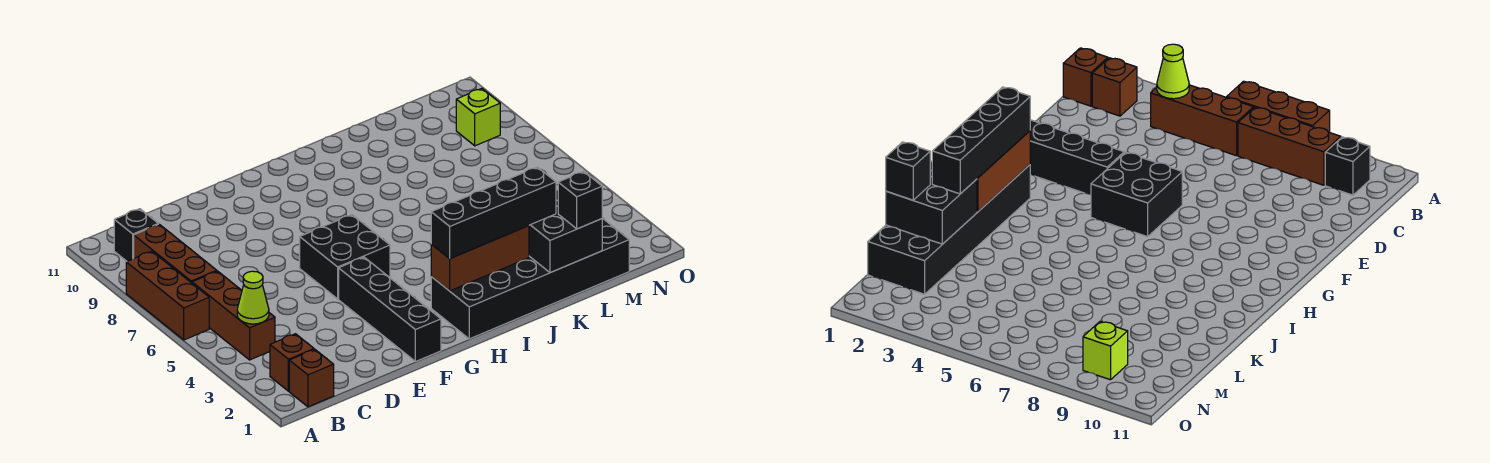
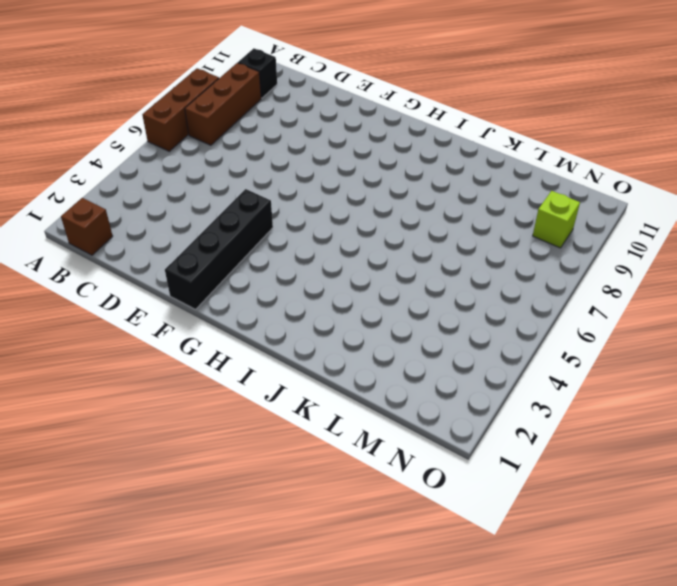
none -> brown 1x1 brick [270,334,314,391]
none -> brown 1x3 brick [192,271,275,360]
none -> black 2x2 brick [300,215,390,299]

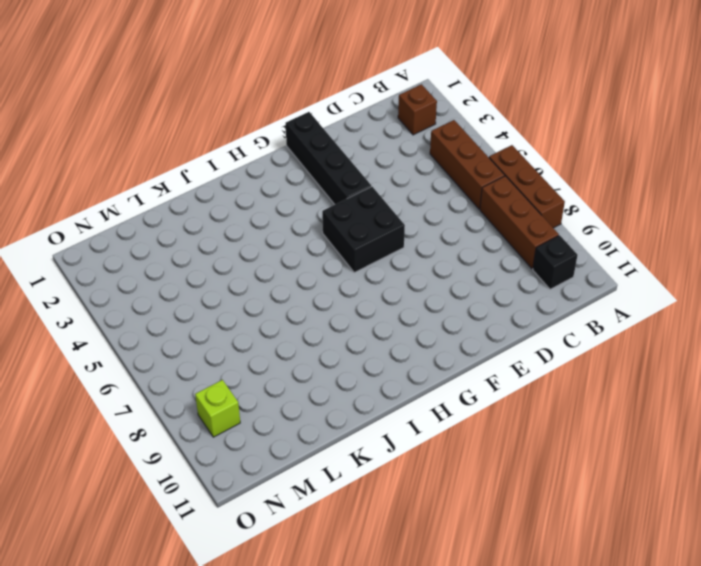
none -> brown 1x1 brick [289,350,334,407]
none -> black 2x6 brick [431,218,629,339]
none -> lime 1x1 cone [237,271,269,324]

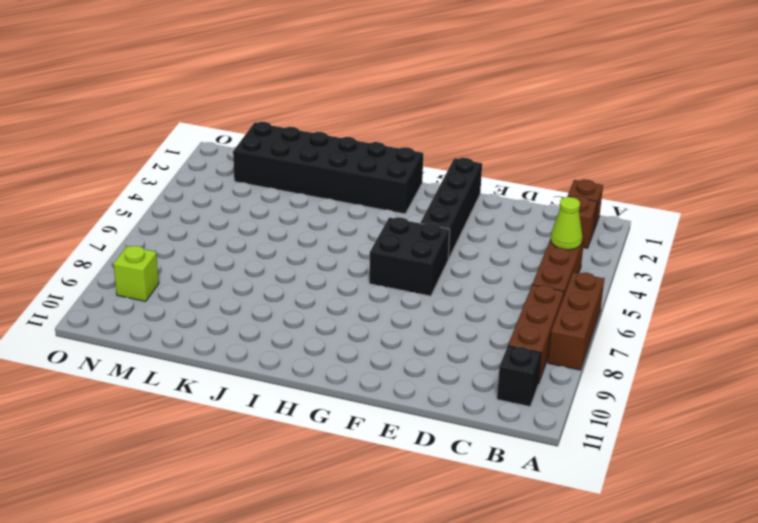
none -> brown 1x3 brick [431,226,529,291]
none -> black 2x2 brick [529,190,602,273]
none -> black 1x4 brick [431,167,556,258]

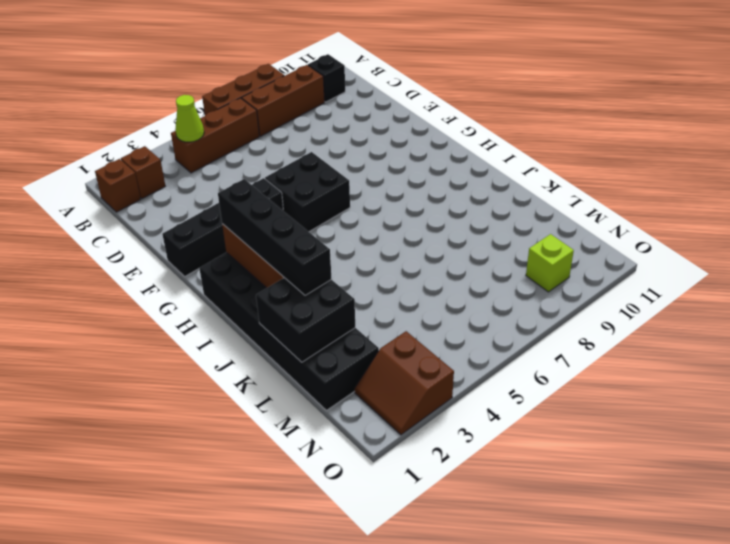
brown 2x2 slope [355,331,454,435] -> none
none -> black 1x1 brick [558,171,602,229]

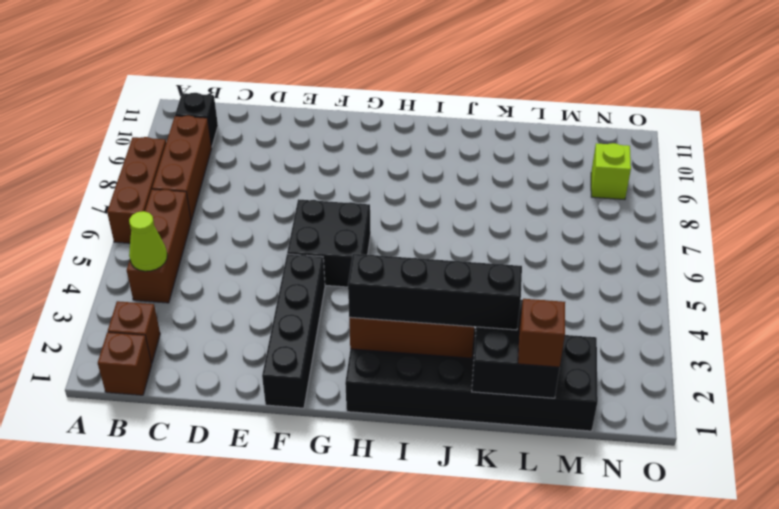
brown 1x1 brick [518,299,565,367] -> black 1x1 brick [558,171,602,229]

